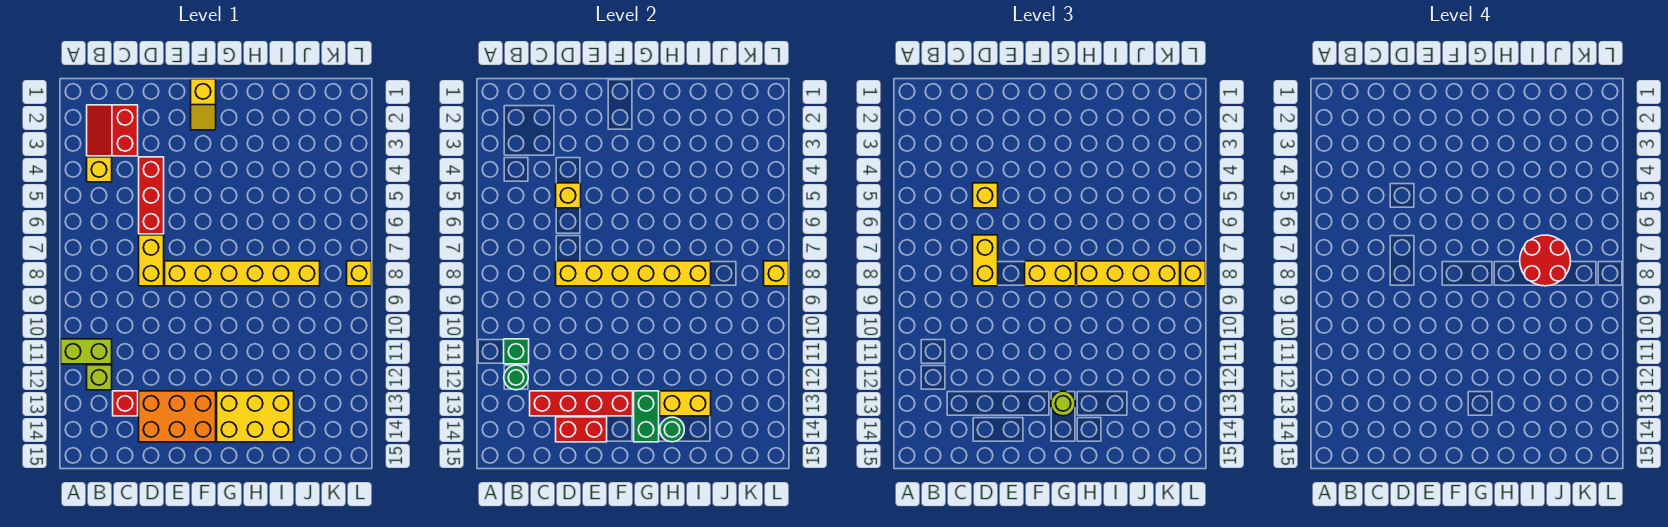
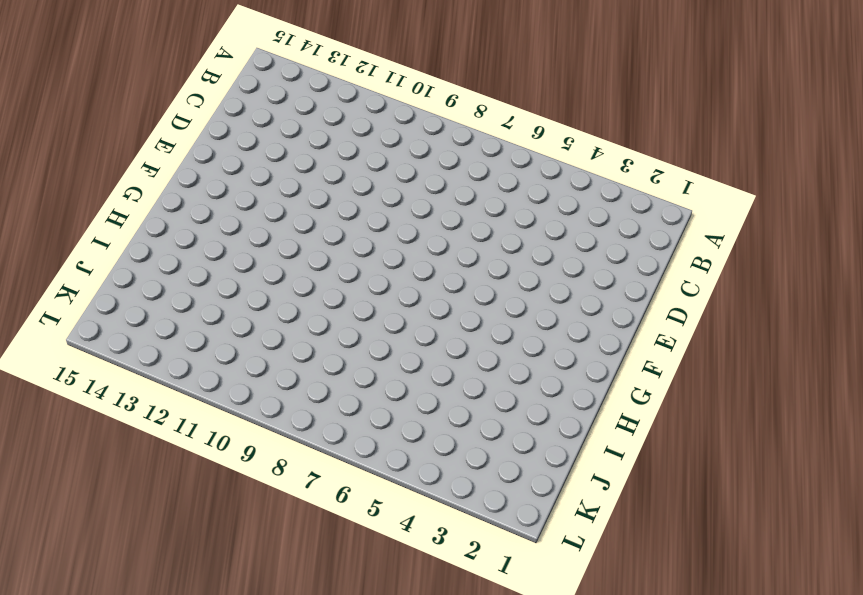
none -> lime 1x2 brick [61,339,112,364]
none -> red 2x2 slope [87,105,138,156]
none -> yellow 1x1 brick [87,157,112,182]

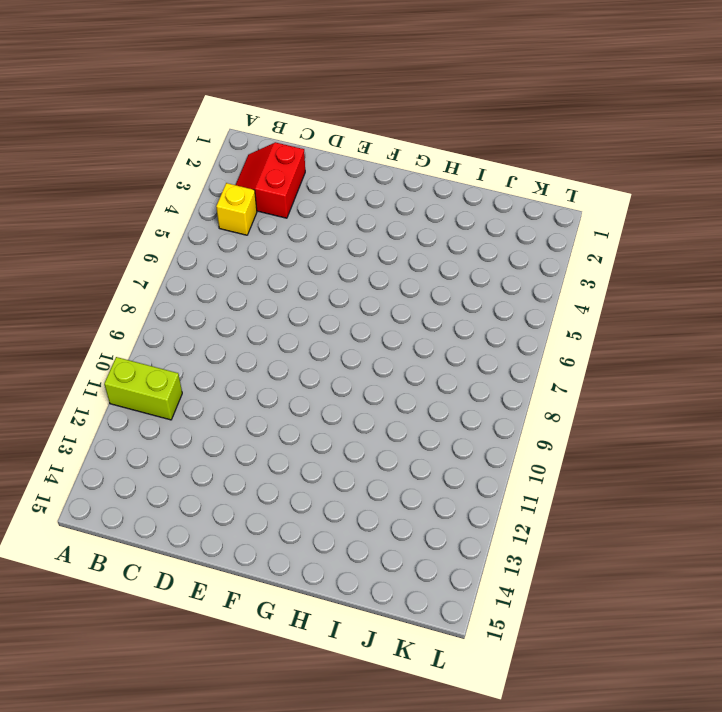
none -> lime 1x1 brick [87,365,112,390]
none -> red 1x1 brick [113,391,138,416]
none -> red 1x3 brick [139,157,164,234]

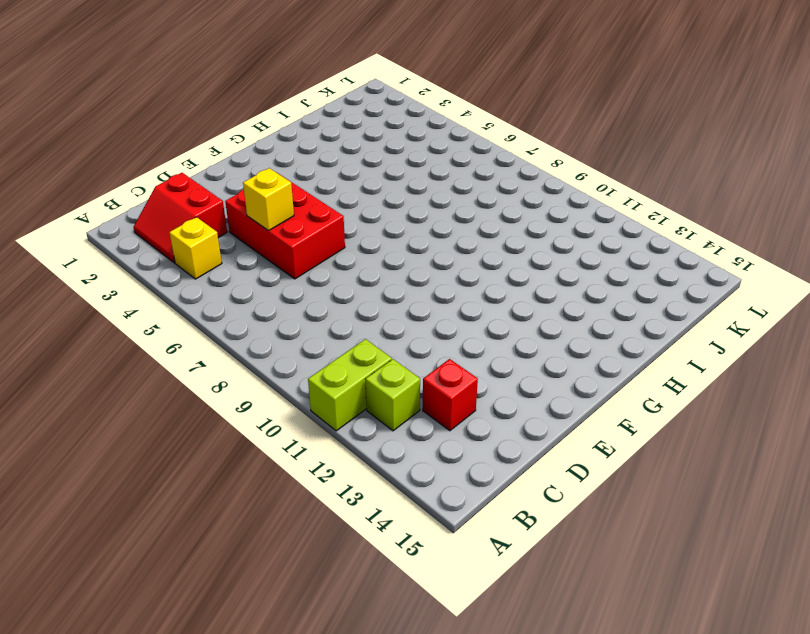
red 2x3 brick [225,174,345,279] -> red 1x3 brick [139,157,164,234]
none -> yellow 1x2 brick [139,235,164,286]
none -> orange 2x3 brick [139,391,216,442]
none -> yellow 1x6 brick [165,261,320,286]

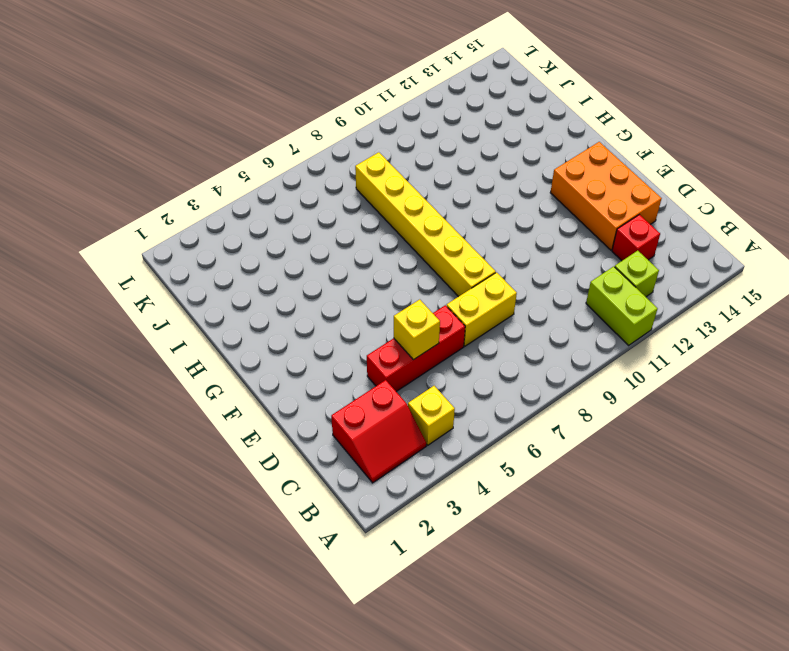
none -> yellow 1x2 slope [191,79,216,130]
none -> yellow 2x3 brick [217,391,294,442]
none -> yellow 1x1 brick [347,261,372,286]

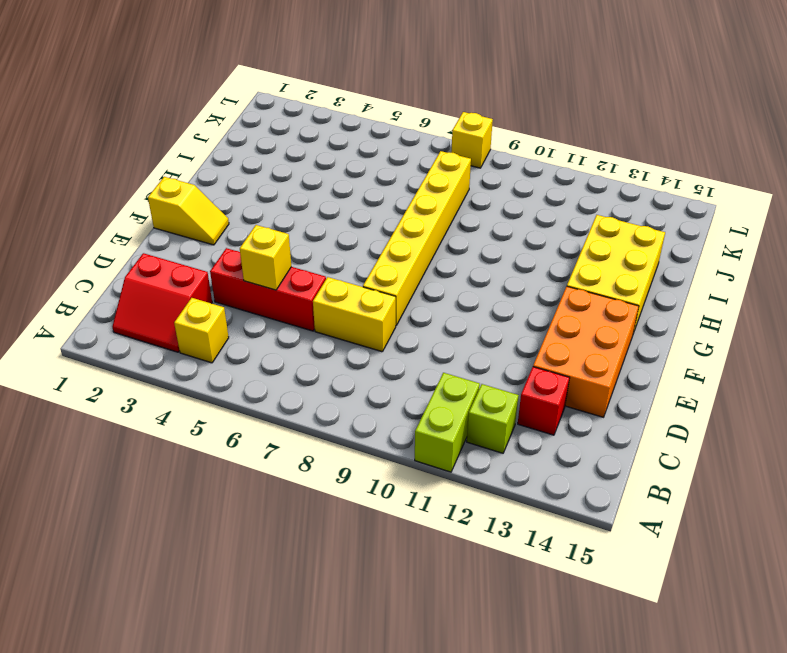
none -> green 1x1 brick [504,339,529,364]
none -> green 1x1 round brick [504,365,528,390]
none -> red 1x4 brick [530,391,633,416]

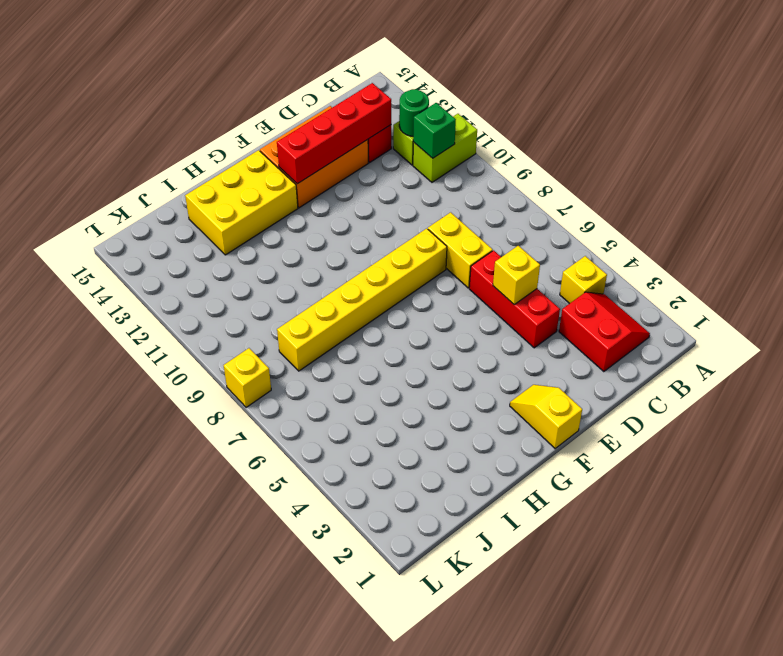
none -> yellow 1x6 brick [556,261,711,286]
none -> red 1x2 brick [556,417,607,442]
none -> green 1x2 brick [634,391,659,442]

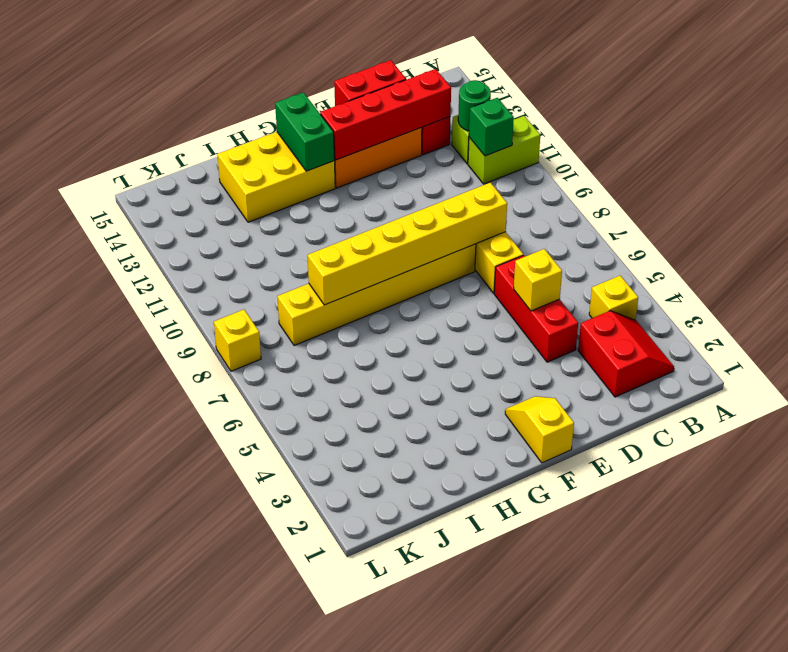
none -> yellow 1x2 brick [660,391,711,416]
none -> green 1x1 round brick [660,417,684,442]
none -> yellow 1x1 brick [764,261,789,286]

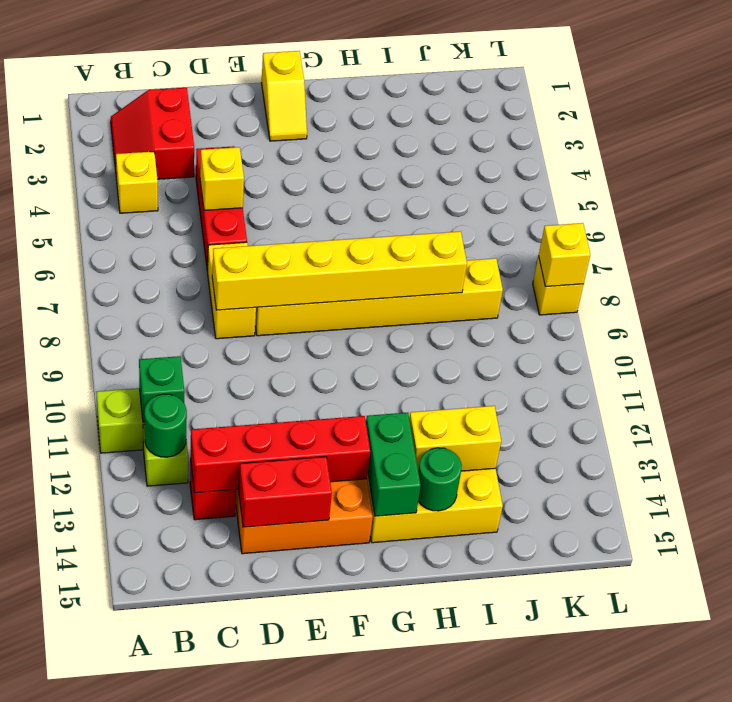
none -> yellow 1x1 brick [973,183,998,208]
none -> yellow 1x2 brick [973,235,998,286]
none -> yellow 1x2 brick [1025,261,1076,286]

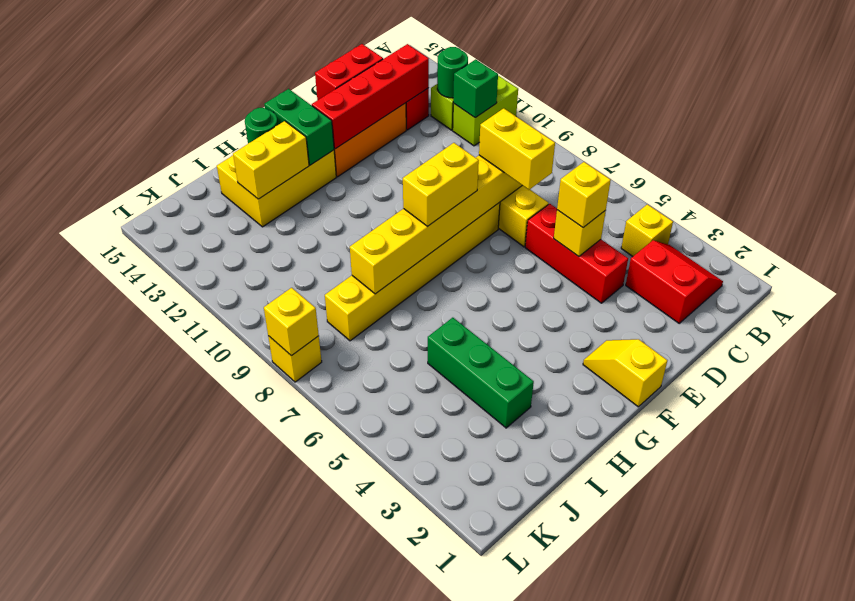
green 1x3 brick [428,318,534,428] -> none
none -> lime 1x1 round brick [1051,391,1075,416]
none -> yellow 1x4 brick [1077,261,1180,286]
none -> yellow 1x1 brick [1181,261,1206,286]

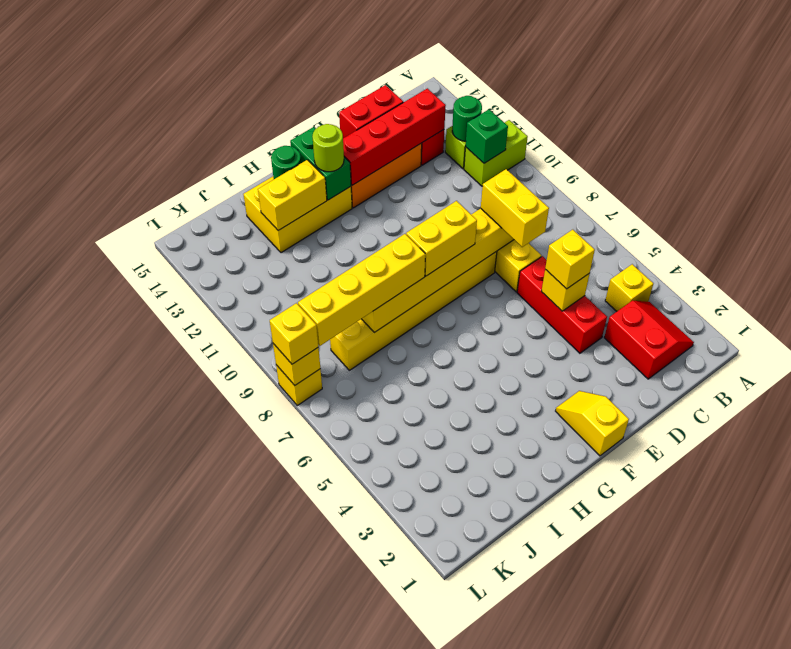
none -> red 2x2 round brick [1520,235,1570,286]

